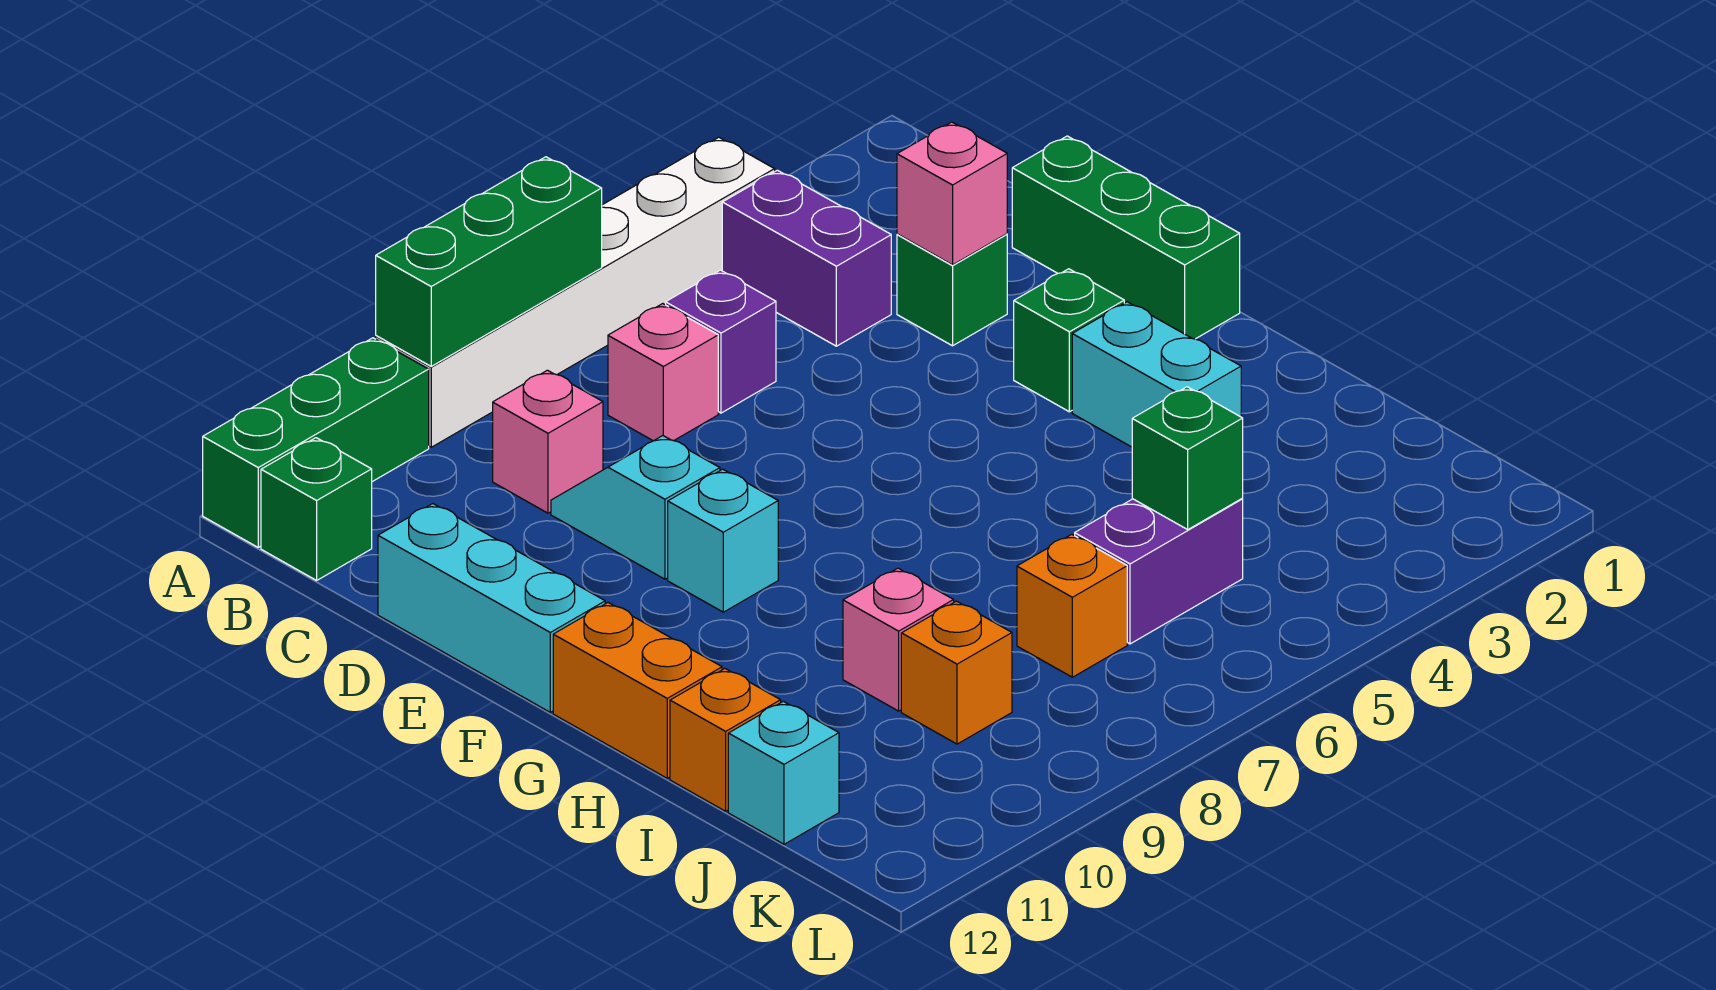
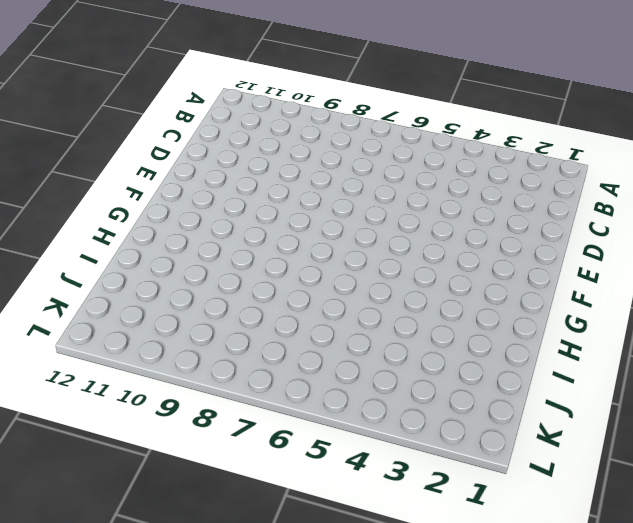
none -> white 1x6 brick [376,137,775,447]
none -> green 1x3 brick [203,338,429,547]
none -> purple 1x2 brick [722,170,891,346]

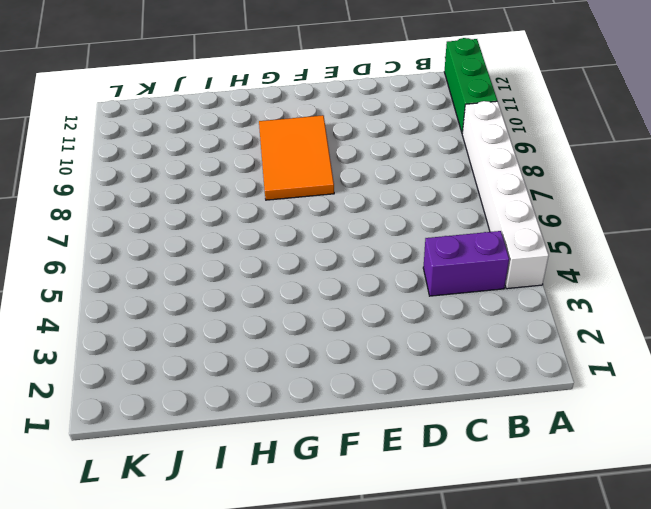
orange 2x3 tile [259,115,334,200] -> cyan 1x1 brick [668,469,778,612]
none -> green 1x1 brick [261,438,372,580]
none -> purple 1x1 brick [666,270,776,413]
none -> pink 1x1 brick [608,304,718,441]

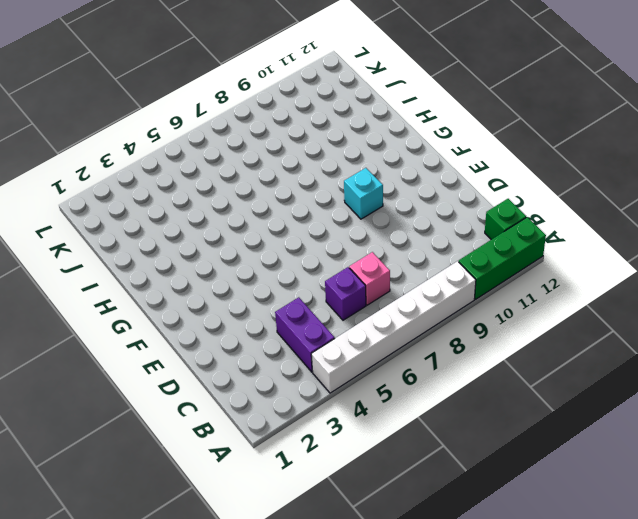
none -> pink 1x1 brick [493,370,603,513]
none -> green 1x3 brick [1012,136,1240,339]
none -> green 1x1 brick [897,234,1007,346]

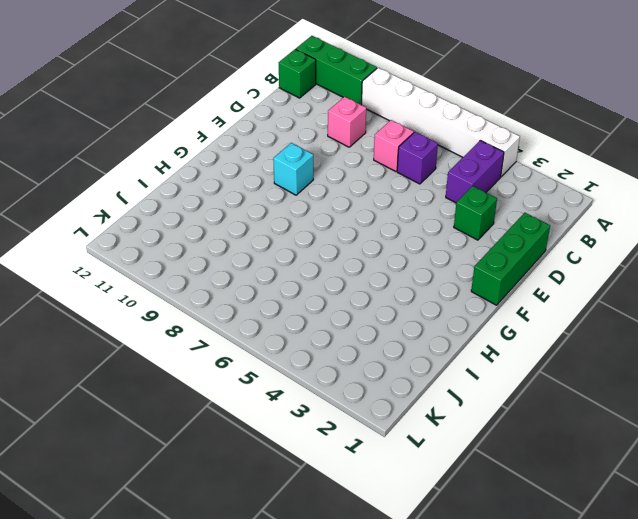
none -> cyan 1x2 slope [551,436,720,579]
none -> cyan 1x3 brick [378,504,605,712]
none -> green 1x1 brick [1014,269,1124,412]

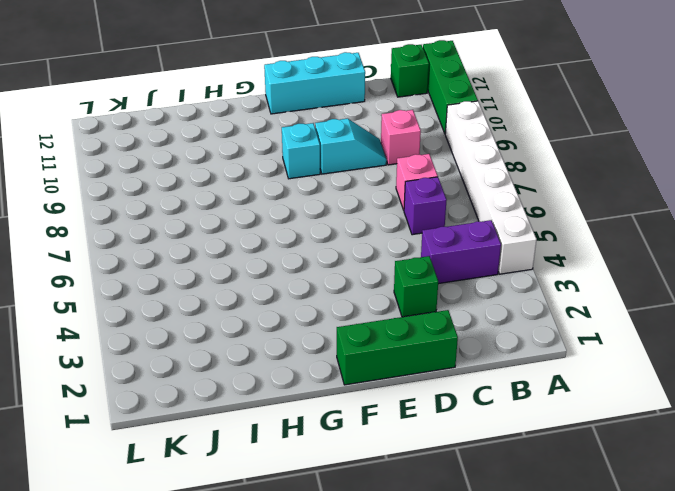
none -> green 1x1 brick [1014,269,1124,412]
none -> cyan 1x2 brick [1072,302,1241,447]
none -> orange 1x2 brick [553,603,722,778]

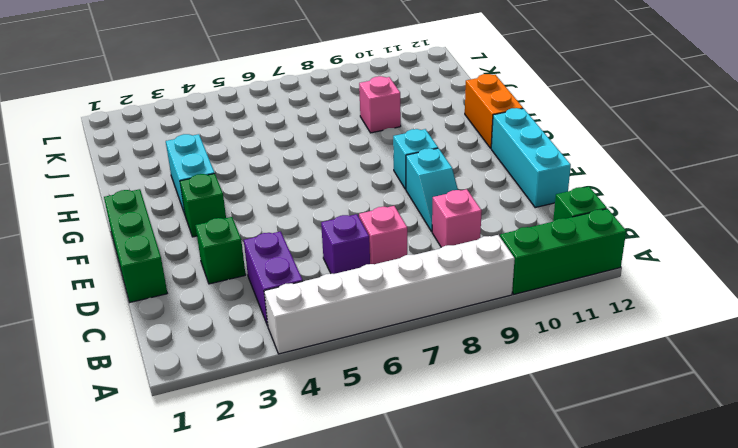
none -> orange 1x1 brick [670,669,781,811]
none -> purple 1x2 brick [1075,499,1243,644]
none -> orange 1x1 brick [1017,534,1127,677]

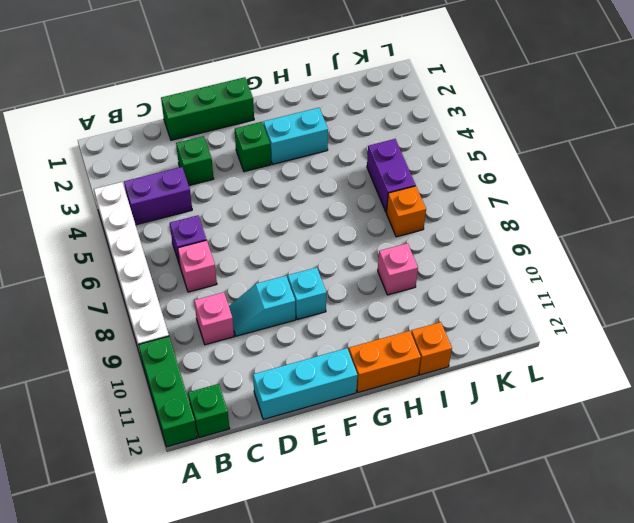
none -> orange 1x1 brick [901,601,1012,744]
none -> cyan 1x1 brick [728,701,839,844]
none -> green 1x3 brick [376,157,602,366]

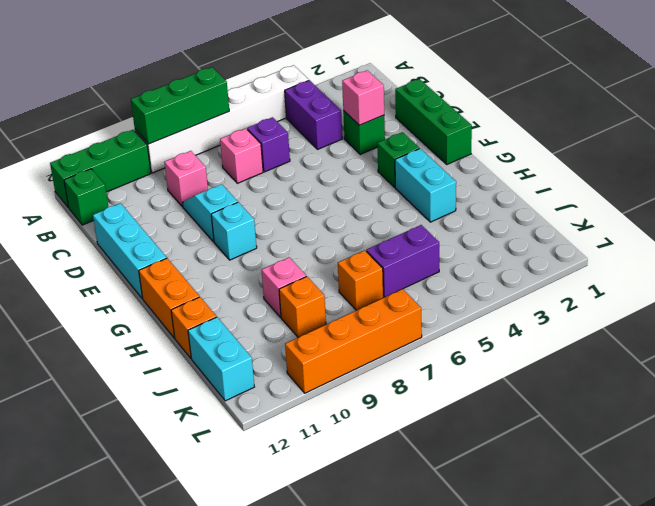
cyan 1x2 brick [188,317,254,401] -> cyan 1x1 brick [728,701,839,844]
orange 1x4 brick [285,289,422,393] -> none
none -> green 1x1 brick [1132,387,1243,529]

